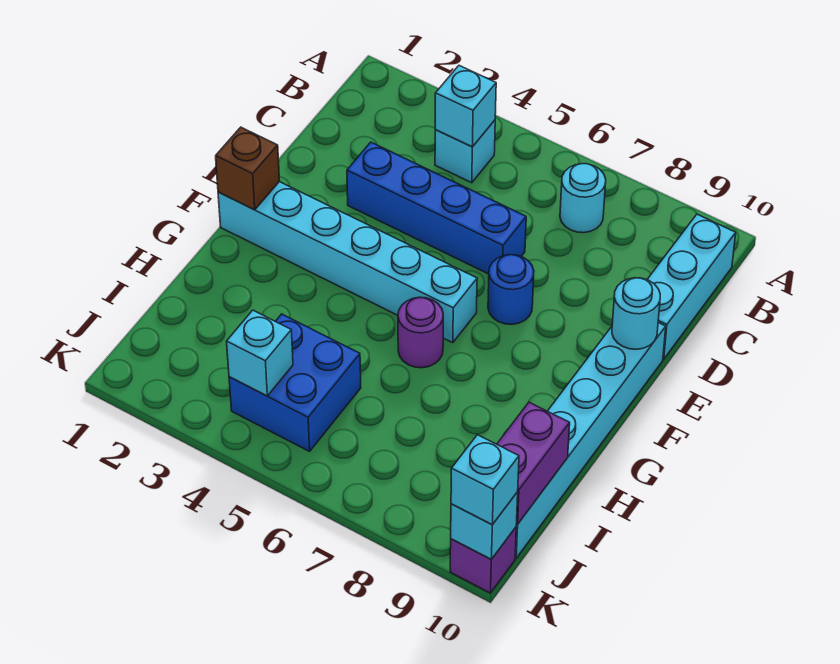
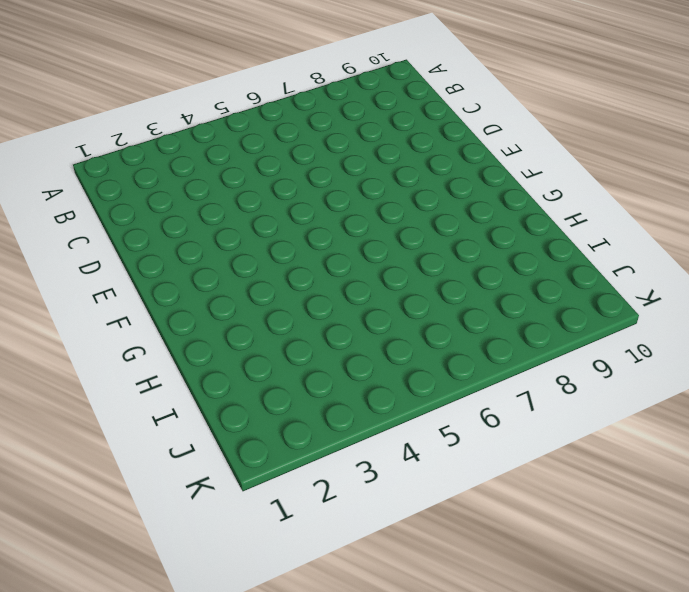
none -> cyan 1x1 brick [435,120,495,183]
none -> cyan 1x1 round brick [560,164,606,233]
none -> cyan 1x3 brick [647,214,736,359]

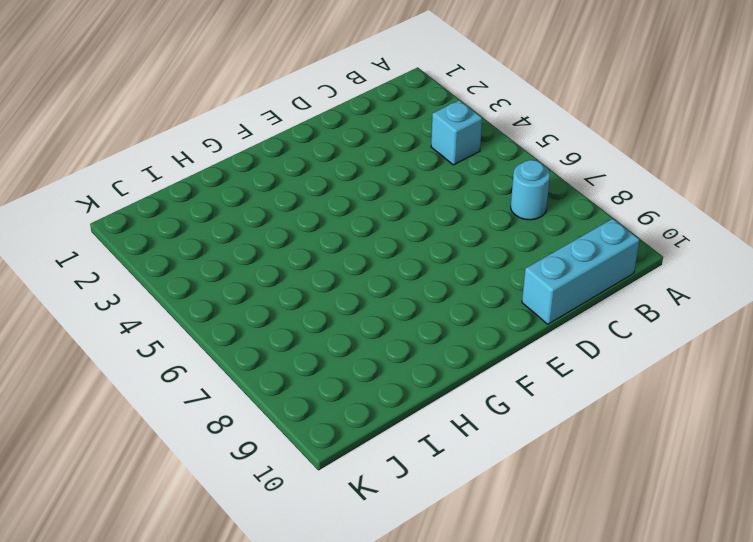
none -> blue 1x4 brick [347,142,526,274]
none -> blue 1x1 round brick [488,255,534,324]
none -> cyan 1x6 brick [515,323,666,558]

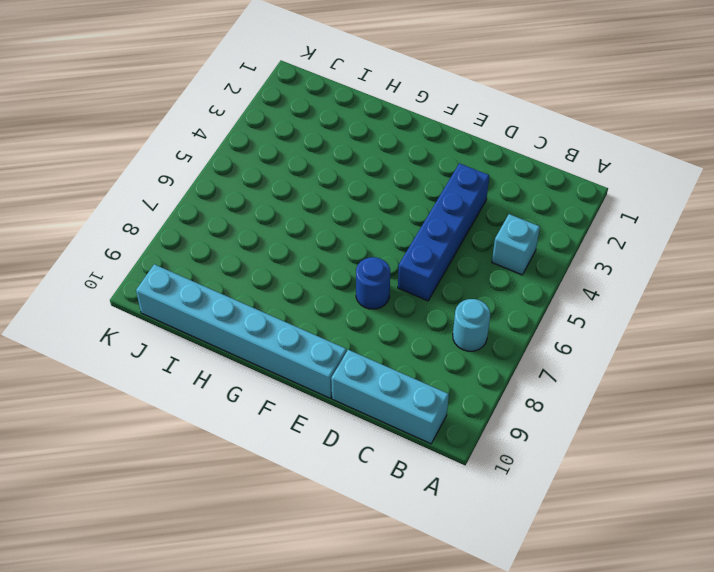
none -> cyan 1x6 brick [218,182,477,343]
none -> purple 1x1 round brick [398,297,443,368]
none -> blue 2x2 brick [229,314,361,451]

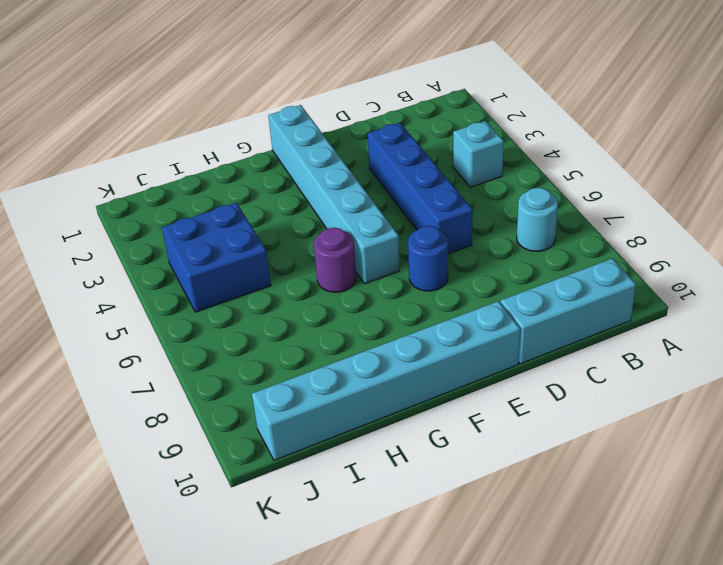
none -> purple 1x1 brick [450,527,516,593]
none -> cyan 1x1 brick [435,66,496,147]
none -> cyan 1x1 round brick [612,278,660,349]

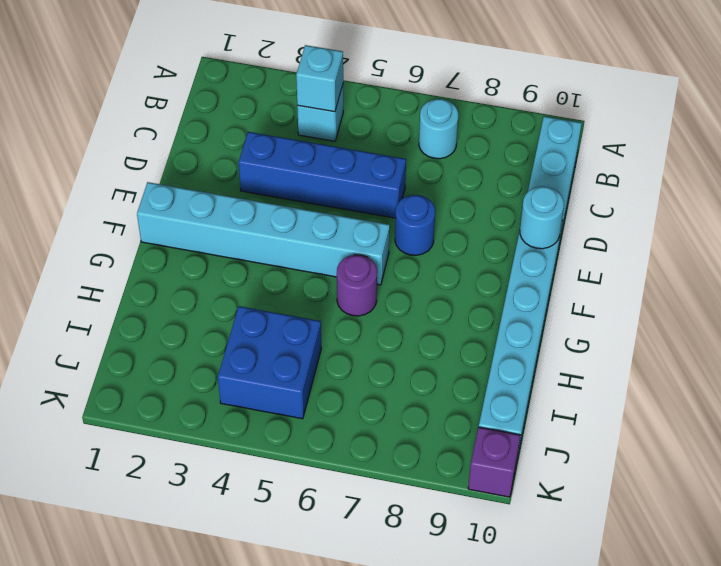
none -> brown 1x1 brick [216,127,279,210]
none -> purple 1x2 brick [497,402,570,524]
none -> cyan 1x1 brick [227,310,293,396]

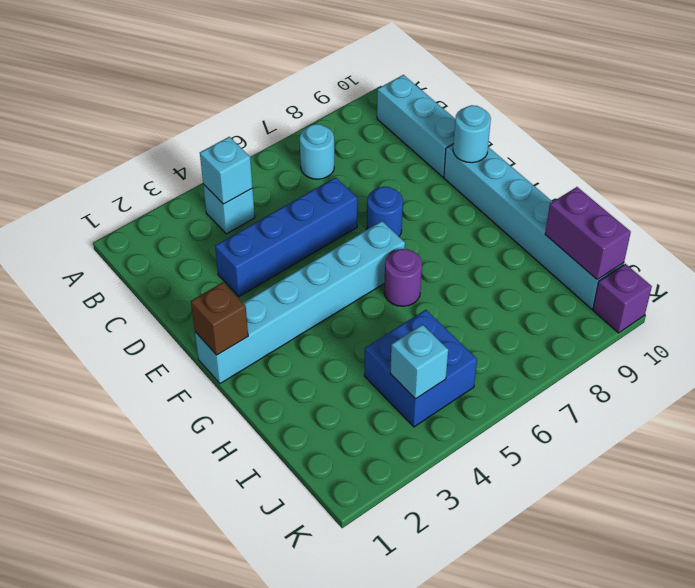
none -> cyan 1x1 brick [451,492,518,559]
none -> cyan 1x1 brick [451,435,519,525]

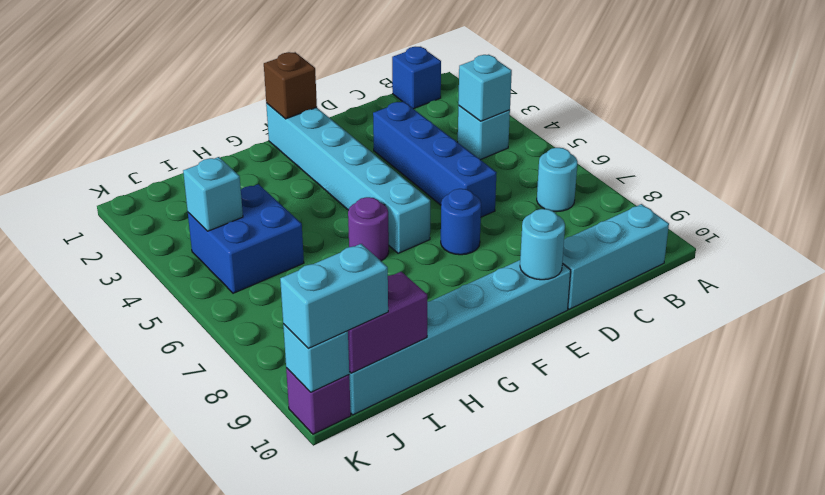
blue 1x1 brick [392,47,441,109] -> none
cyan 1x2 brick [280,244,388,348] -> cyan 1x1 brick [451,435,519,525]

